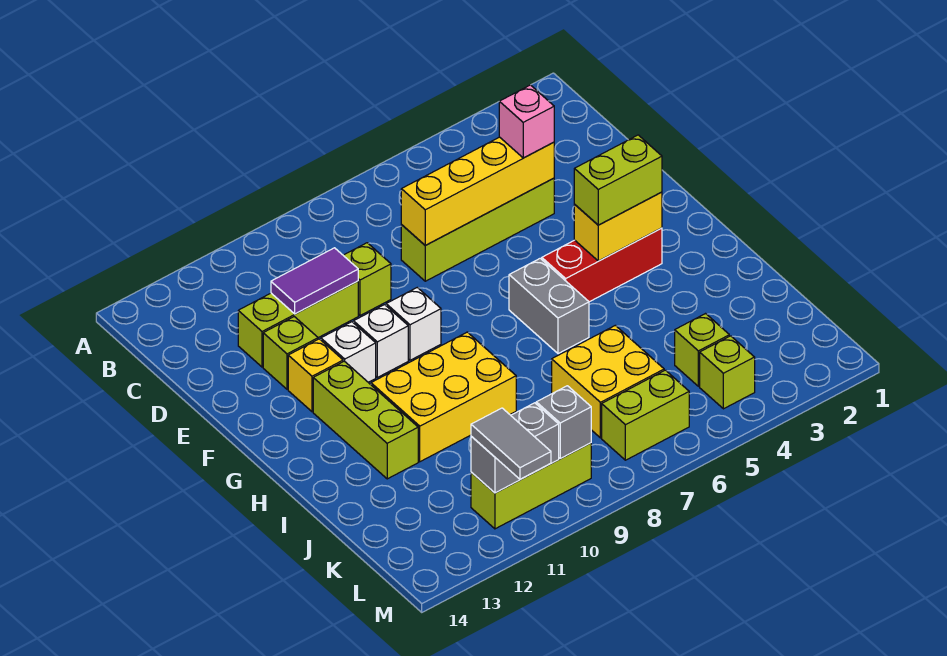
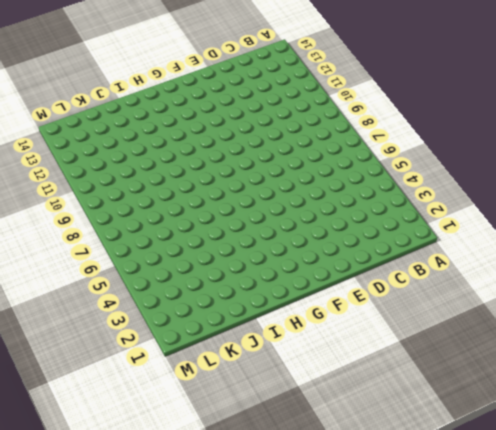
none -> lime 1x4 brick [401,178,554,281]
none -> lime 1x1 brick [343,243,391,316]
none -> lime 1x3 brick [238,281,358,367]

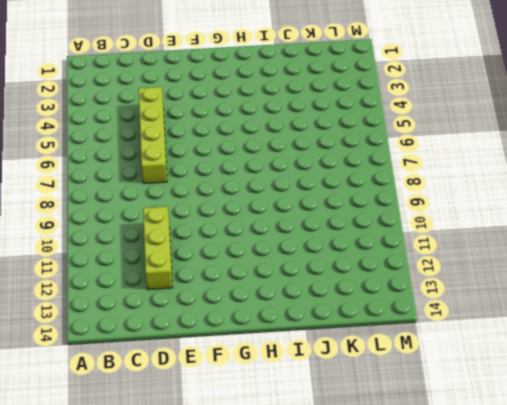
none -> lime 1x1 brick [343,243,391,316]
none -> lime 1x1 brick [263,317,318,389]
none -> white 1x1 brick [386,288,441,360]

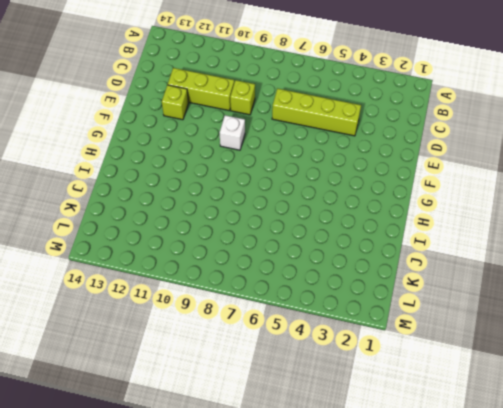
none -> white 1x1 brick [354,305,408,377]
none -> white 1x1 brick [321,322,376,382]
none -> yellow 1x1 brick [288,339,343,412]

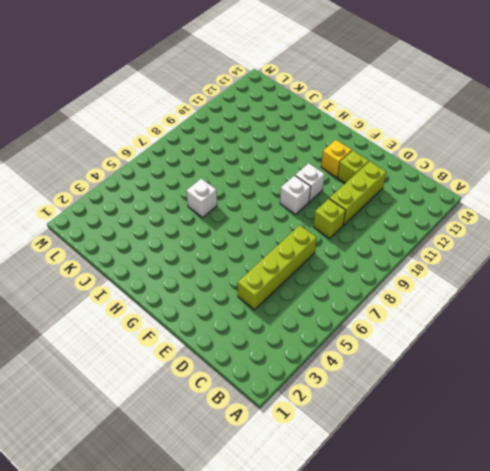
white 1x1 brick [186,179,217,217] -> white 1x1 brick moved to [321,322,376,382]
none -> red 1x3 brick [542,228,662,302]
none -> grey 1x2 brick [509,258,589,354]
none -> lime 1x3 brick [313,361,418,479]

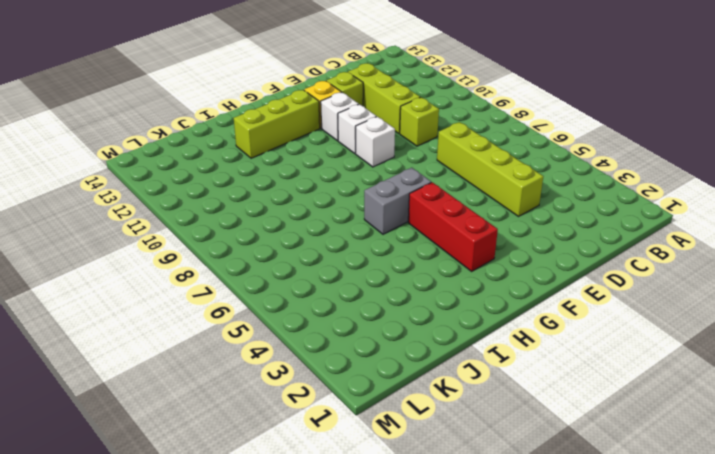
none -> yellow 2x3 brick [371,332,516,462]
none -> yellow 2x2 brick [552,325,664,438]
none -> lime 1x1 brick [675,314,729,386]

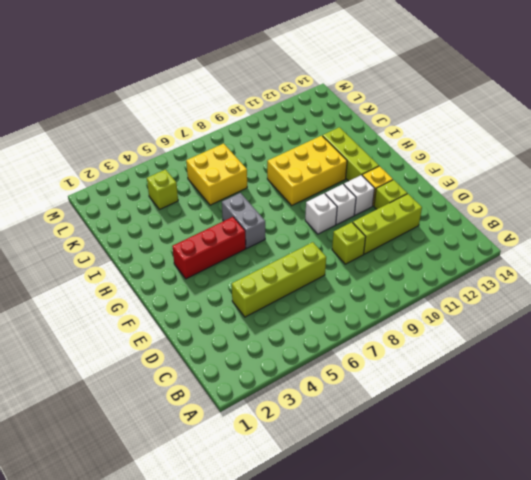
none -> lime 1x1 brick [700,336,755,409]
none -> lime 1x2 brick [602,370,689,460]
none -> lime 1x3 brick [471,443,591,529]

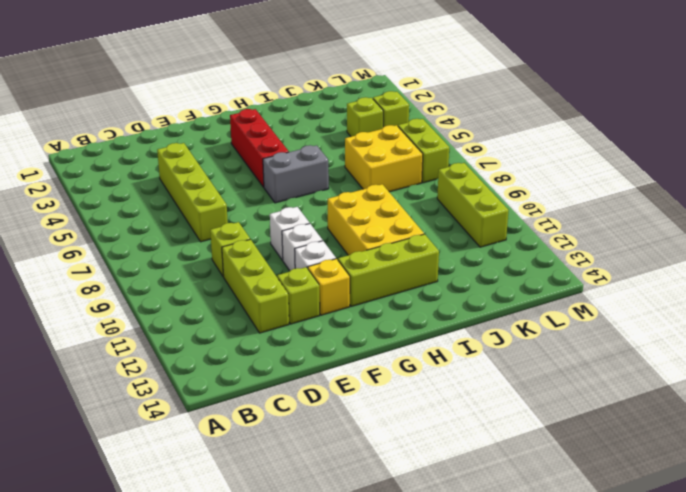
none -> yellow 1x4 brick [401,137,554,245]
none -> purple 1x2 tile [271,248,358,314]
none -> yellow 1x2 brick [574,192,662,261]

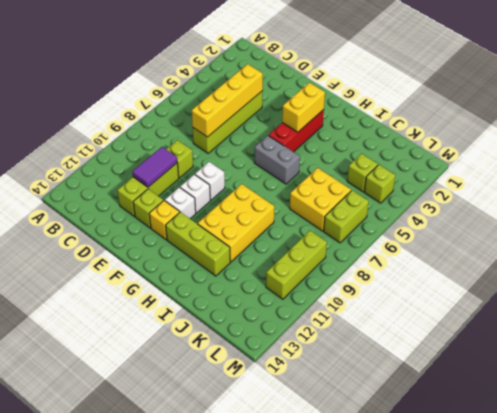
none -> grey 1x1 brick [536,386,591,459]
none -> grey 1x2 brick [471,403,559,493]
none -> pink 1x1 brick [499,85,554,158]

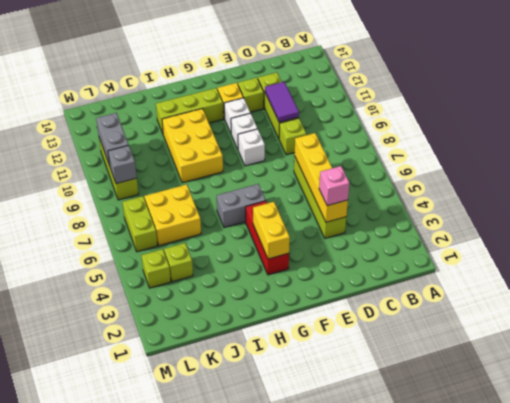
none -> lime 1x2 brick [574,135,662,225]
none -> grey 1x2 tile [471,408,551,479]

